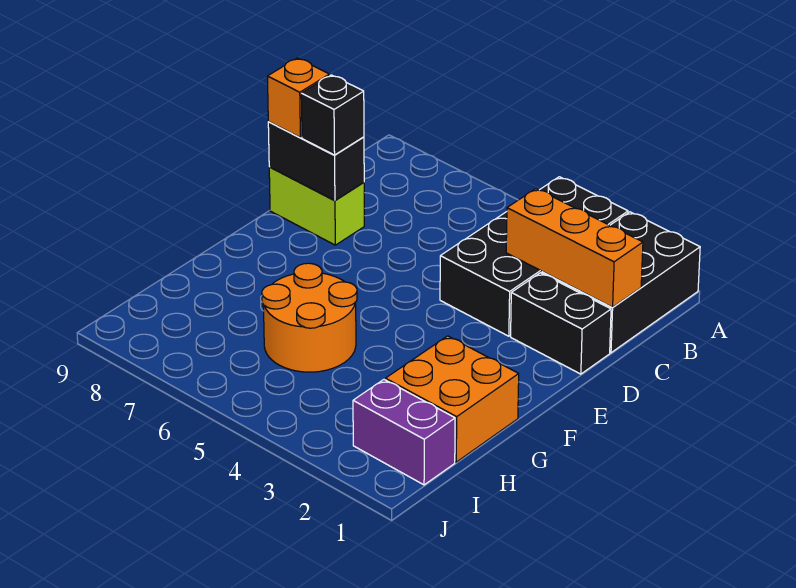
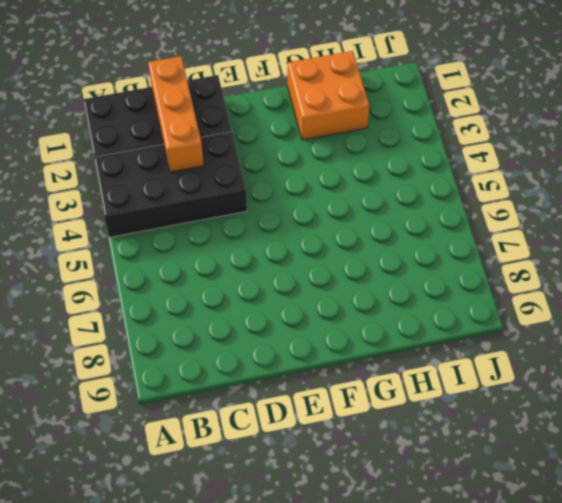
none -> lime 1x2 brick [269,167,364,245]
none -> orange 2x2 round brick [262,263,357,372]

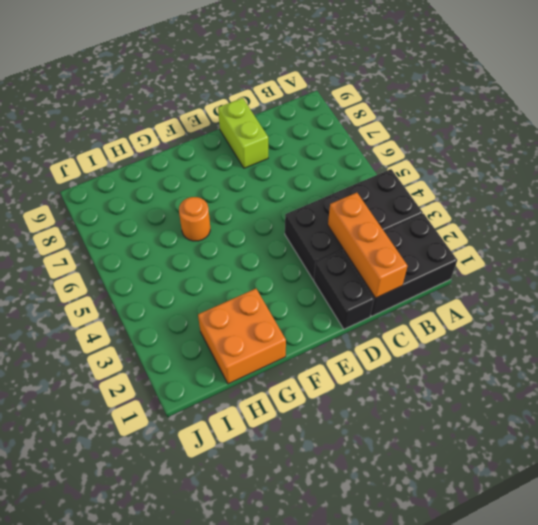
orange 1x1 round brick [179,197,210,241] -> orange 2x2 round brick [262,263,357,372]
none -> purple 1x2 brick [353,380,455,485]
none -> black 1x2 brick [268,122,364,201]

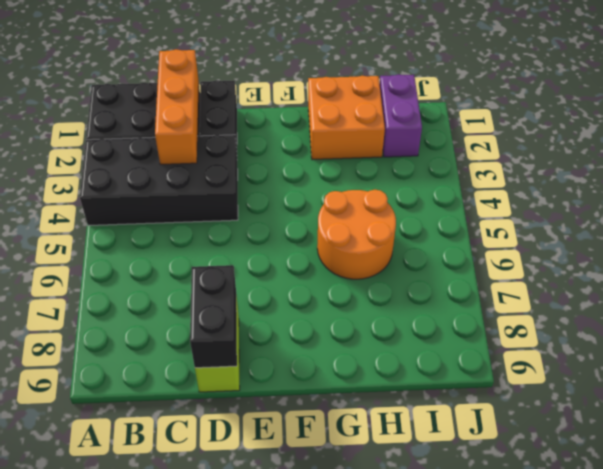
none -> black 1x1 brick [301,75,364,155]
none -> orange 1x1 brick [267,58,330,138]

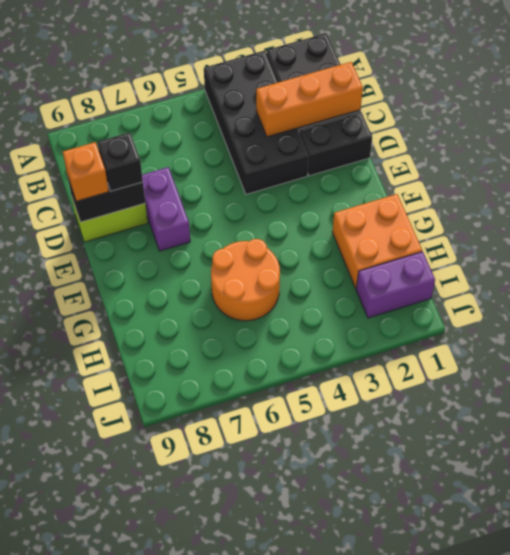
purple 1x2 brick [142,167,190,251] -> none

